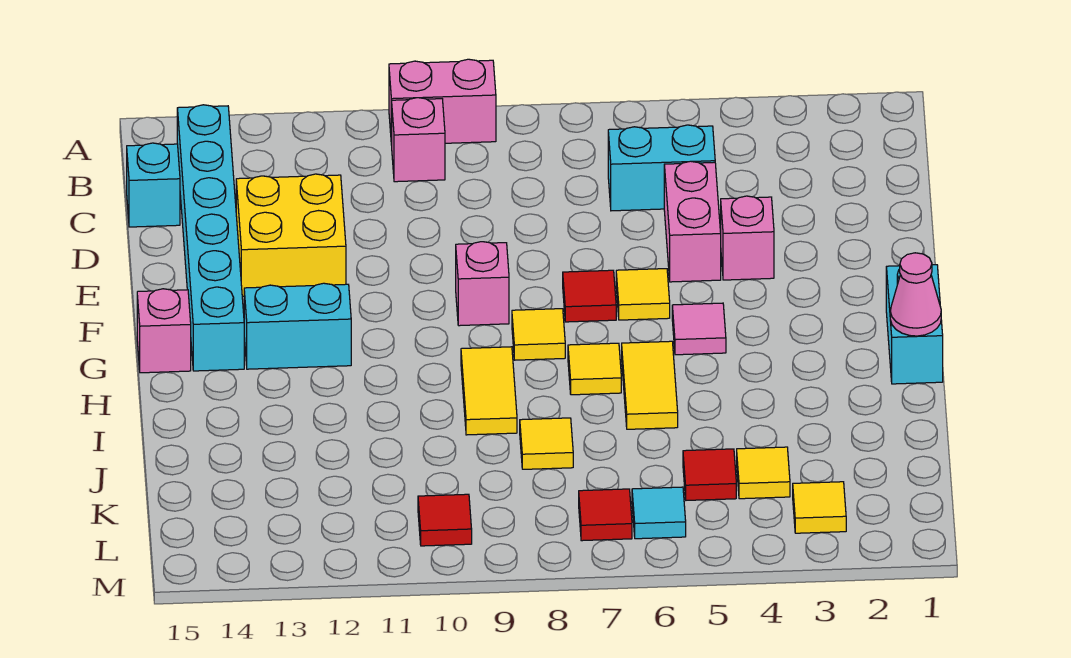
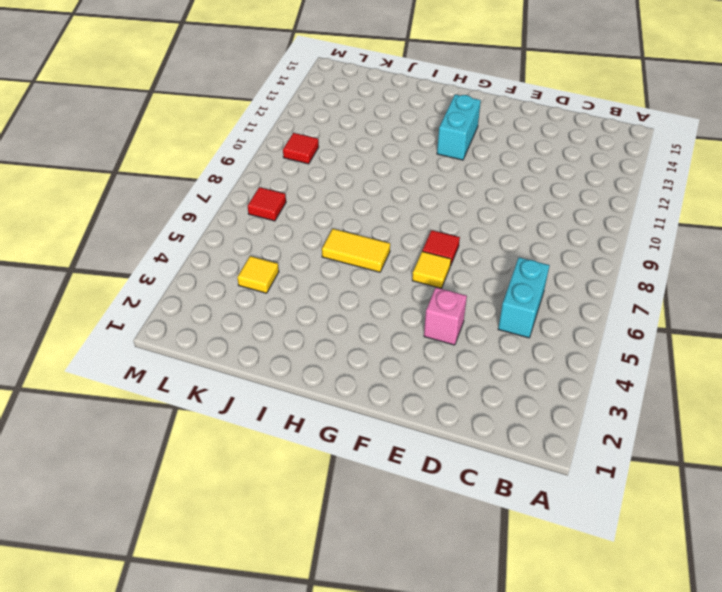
none -> pink 1x2 brick [389,59,496,145]
none -> pink 1x1 brick [392,98,445,182]
none -> cyan 1x6 brick [177,105,244,371]

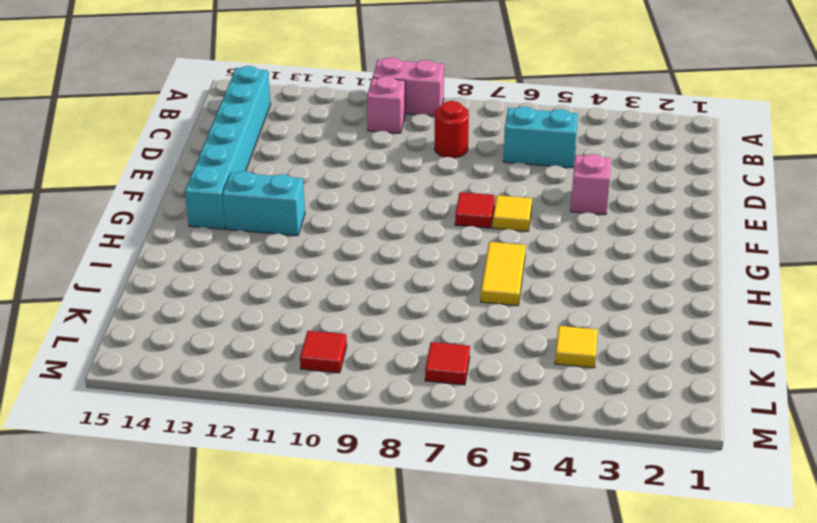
red 1x1 round brick [435,101,469,158] -> none
none -> cyan 1x1 brick [127,143,180,227]
none -> pink 1x2 brick [664,161,721,282]
none -> yellow 2x2 brick [236,174,346,296]

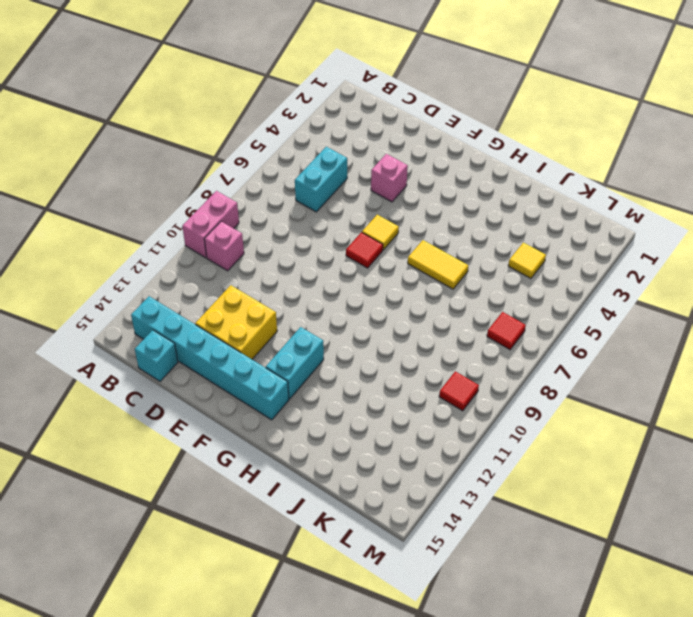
none -> pink 1x2 brick [664,161,721,282]
none -> pink 1x1 brick [456,242,509,326]
none -> cyan 1x2 brick [886,265,943,384]

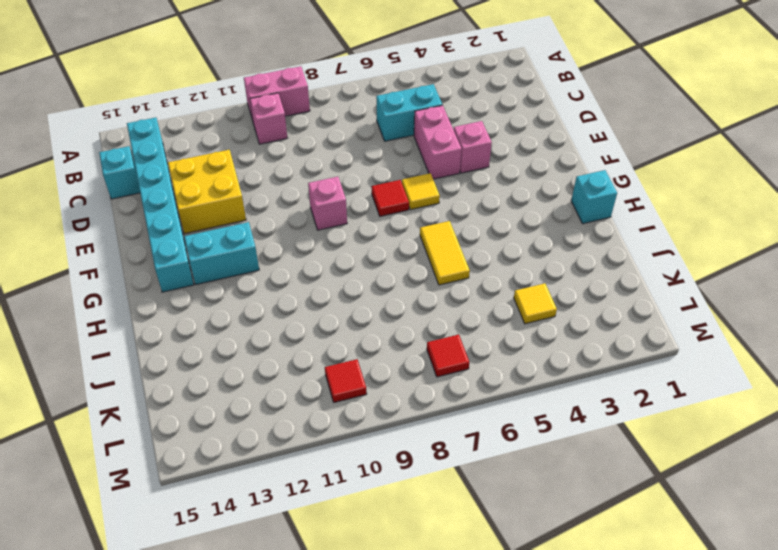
cyan 1x1 brick [571,170,617,224] -> cyan 1x2 brick [886,265,943,384]
none -> pink 1x1 tile [672,303,726,355]
none -> yellow 1x1 tile [512,309,565,360]
none -> pink 1x1 brick [137,289,191,373]

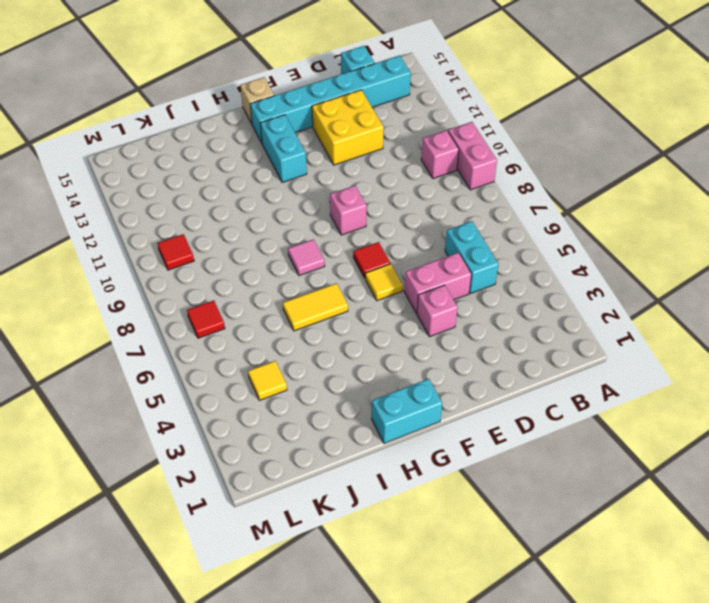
tan 1x1 brick [240,77,274,124] -> pink 1x1 brick [137,289,191,373]
pink 1x1 tile [288,239,325,276] -> pink 1x1 tile moved to [672,303,726,355]
none -> yellow 1x1 tile [512,309,565,360]
none -> yellow 1x1 tile [568,343,621,395]
none -> yellow 1x2 tile [461,347,517,435]

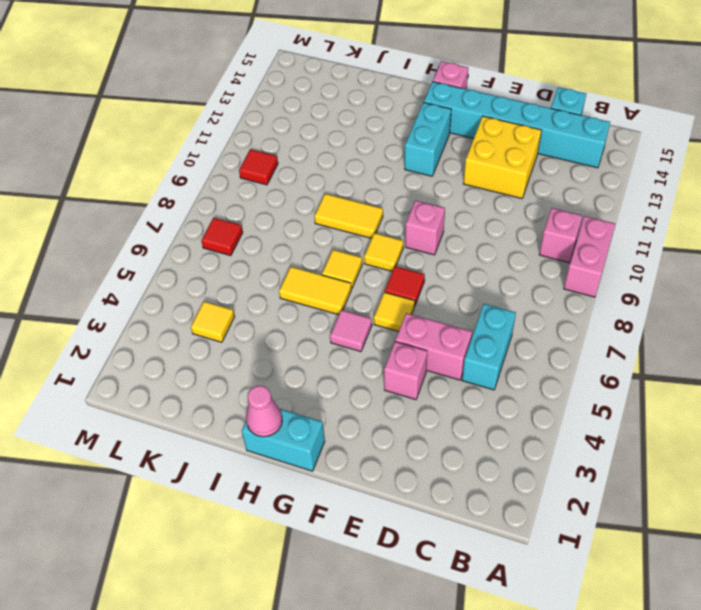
none -> yellow 1x1 tile [520,418,573,469]
none -> red 1x1 tile [683,449,736,500]
none -> yellow 1x1 tile [793,482,846,533]

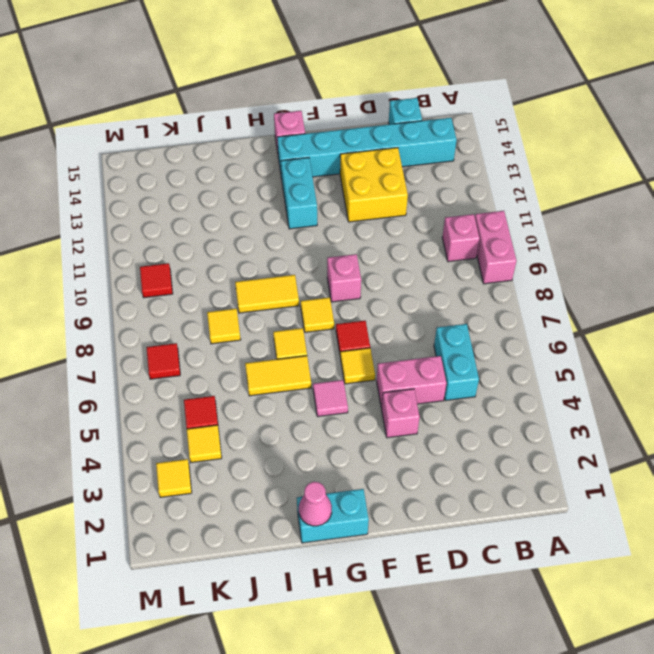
none -> cyan 1x1 tile [632,487,686,539]

